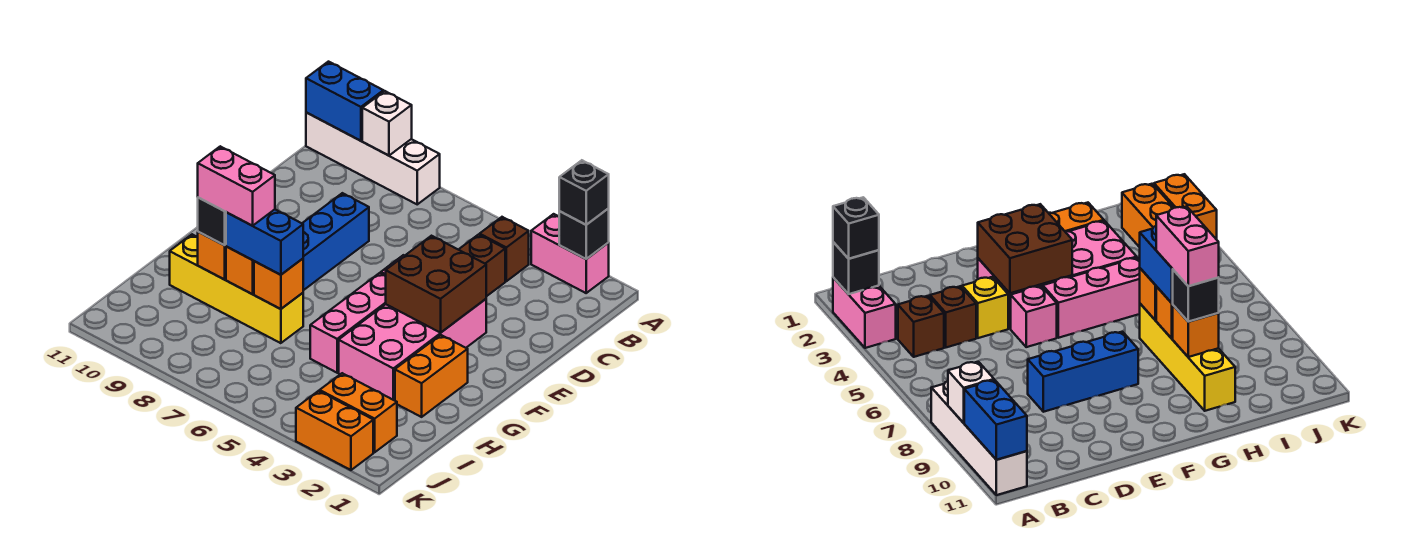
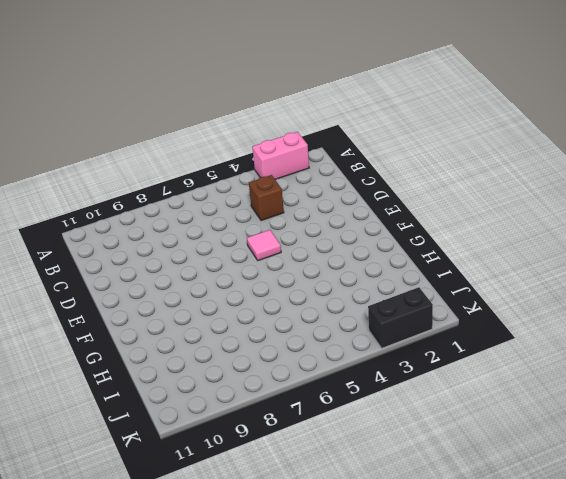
pink 1x1 tile [247,230,281,261] -> pink 1x1 brick [1011,286,1057,347]
black 1x2 brick [368,287,433,348] -> orange 1x2 brick [296,391,373,470]
none -> white 1x4 brick [306,112,440,204]
none -> brown 1x1 brick [480,217,529,281]
none -> yellow 1x1 brick [962,277,1008,338]

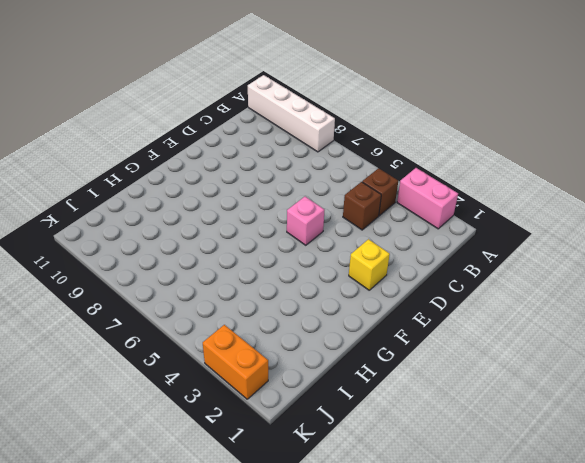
yellow 1x1 brick [349,239,390,290] -> yellow 1x1 brick moved to [962,277,1008,338]
none -> blue 1x3 brick [302,193,369,290]
none -> pink 2x4 brick [339,299,486,401]
none -> pink 1x3 brick [310,273,386,373]

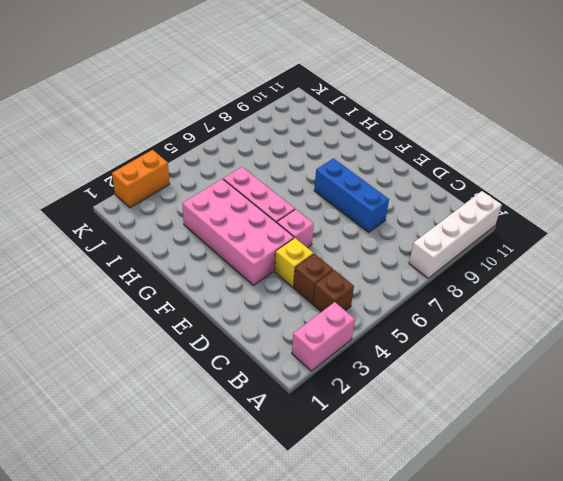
none -> orange 1x2 brick [395,335,468,417]
none -> yellow 1x4 brick [170,234,303,343]
none -> orange 1x2 brick [320,373,397,452]

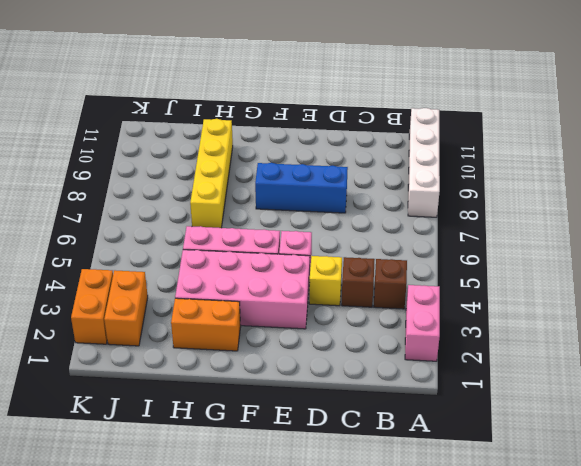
none -> black 1x1 brick [559,209,609,259]
none -> white 1x1 brick [362,91,412,156]
none -> blue 1x2 brick [306,62,383,141]

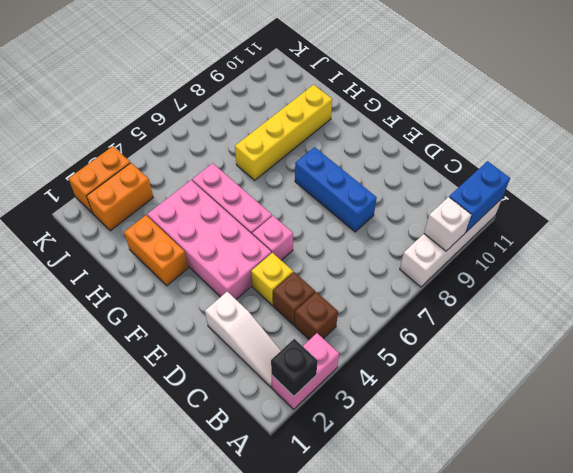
white 1x3 slope [205,292,281,387] -> none
none -> brown 2x2 brick [386,236,486,333]
none -> orange 1x1 brick [254,259,303,309]
none -> orange 1x1 brick [226,247,254,294]

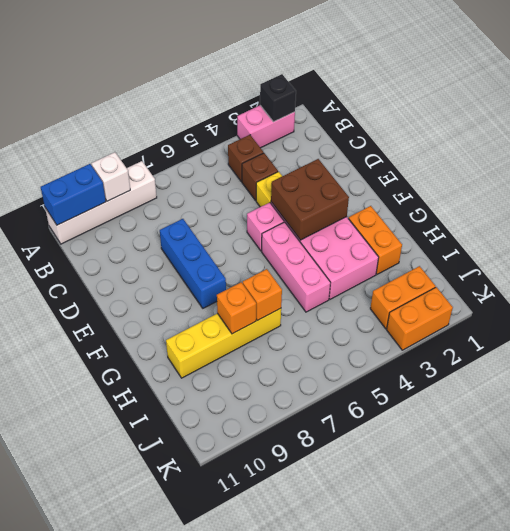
none -> orange 1x1 brick [198,232,226,279]
none -> black 1x1 brick [559,160,609,225]
none -> blue 1x2 brick [226,209,303,275]

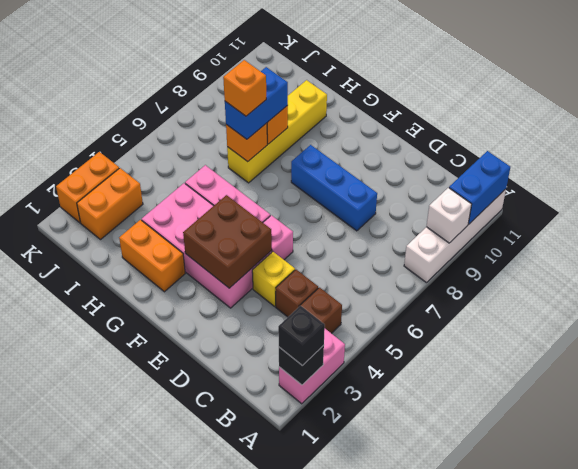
orange 1x1 brick [223,60,266,116] -> orange 1x1 brick moved to [198,232,226,279]
none -> black 1x1 brick [198,198,226,245]
none -> pink 1x2 brick [198,146,275,226]

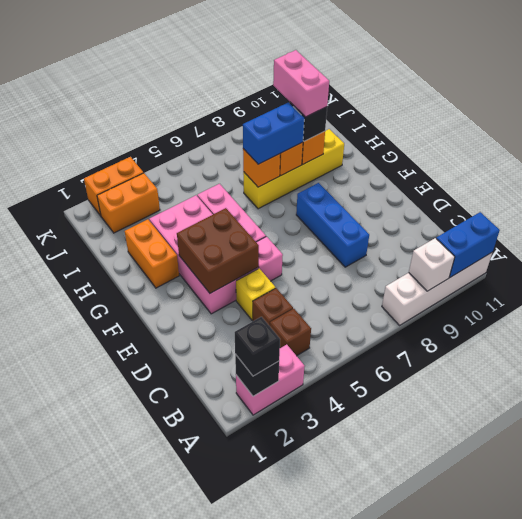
pink 1x2 brick [273,50,329,117] -> pink 1x2 brick turned to [198,146,275,226]

